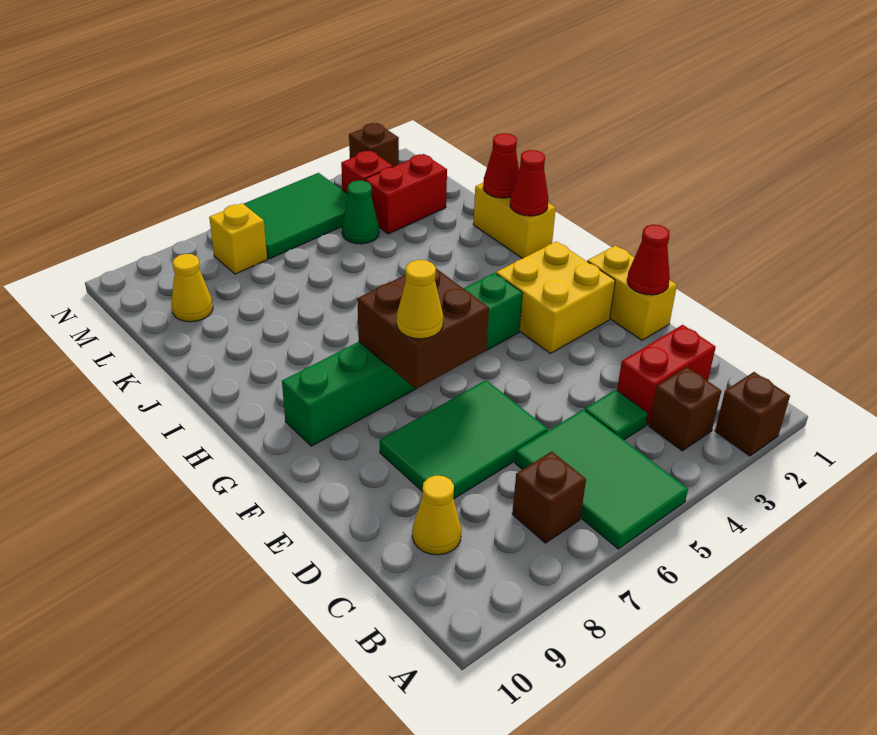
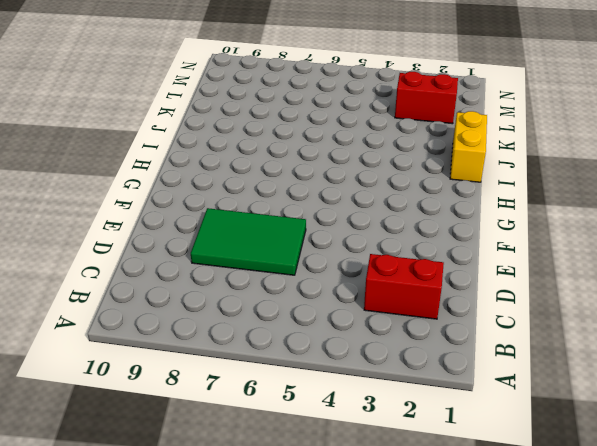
none -> brown 1x1 brick [715,372,790,456]
none -> green 2x3 tile [515,409,688,549]
none -> brown 1x1 brick [649,367,721,451]

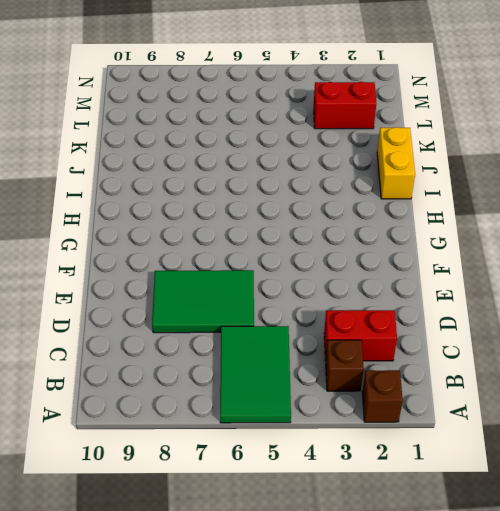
none -> brown 1x1 brick [512,451,586,543]
none -> green 1x1 tile [585,390,648,440]
none -> yellow 1x1 cone [412,475,461,555]

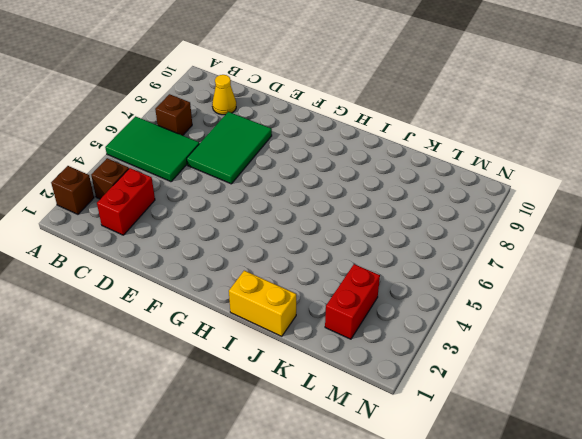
none -> green 1x1 tile [585,390,648,440]
none -> yellow 1x2 brick [587,246,677,340]
none -> yellow 2x2 brick [496,241,615,353]

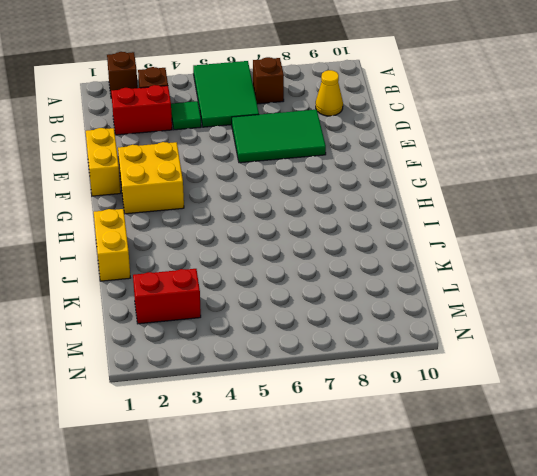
none -> green 1x6 brick [282,273,523,446]
none -> green 1x1 cone [342,181,379,244]
none -> yellow 1x1 cone [171,254,213,322]

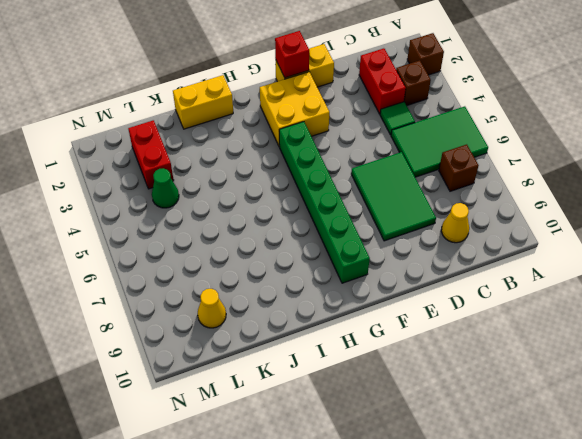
red 1x1 brick [275,31,309,78] -> red 1x1 brick moved to [341,150,393,194]
none -> green 2x3 tile [244,173,348,259]
none -> yellow 1x1 brick [209,203,267,274]
none -> brown 1x1 brick [349,123,399,167]

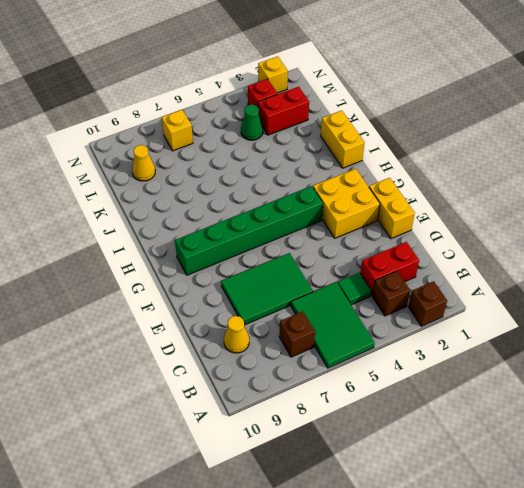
yellow 1x1 brick [258,56,288,93] -> brown 1x1 brick [349,123,399,167]
none -> green 2x3 tile [244,173,348,259]
none -> red 1x1 cone [627,225,670,295]
none -> brown 2x2 brick [357,269,489,389]

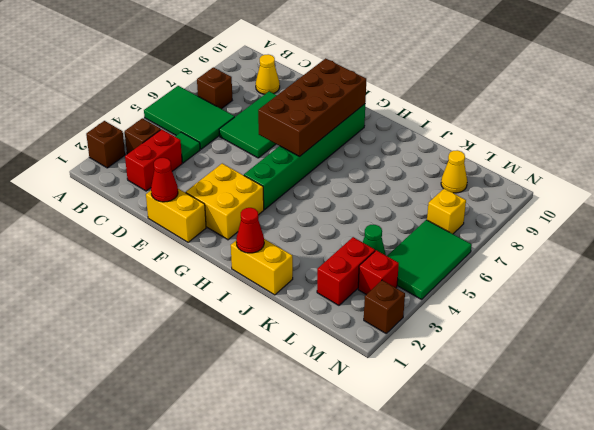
brown 2x4 brick [258,58,366,156] -> brown 2x2 brick [357,269,489,389]
none -> red 1x1 cone [483,133,519,198]
none -> yellow 1x1 cone [397,260,443,339]

